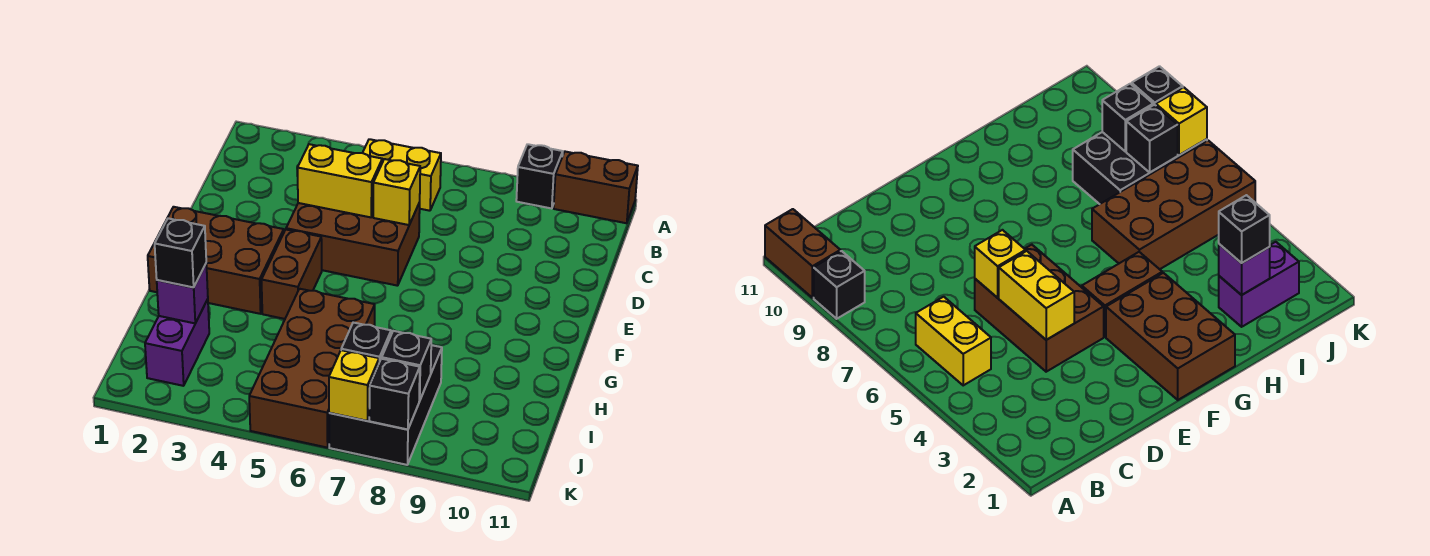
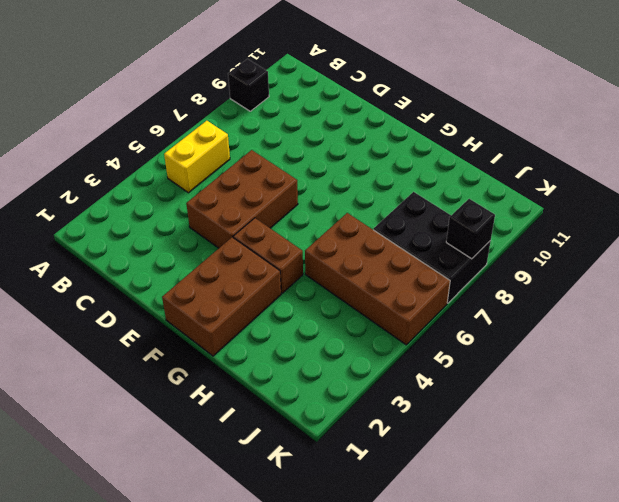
none -> brown 1x2 brick [554,152,638,223]
none -> purple 1x2 brick [145,299,209,386]
none -> yellow 1x2 brick [297,144,382,217]

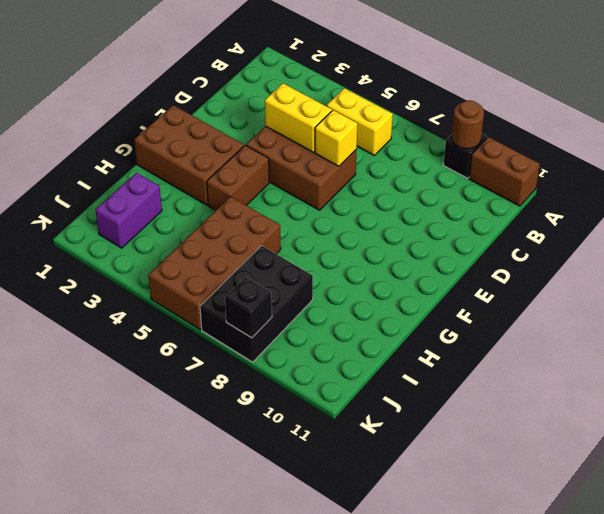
brown 1x1 round brick [452,100,484,149] -> none
none -> purple 1x1 brick [157,264,208,323]
none -> black 1x1 brick [341,323,391,362]
none -> black 1x1 brick [382,331,431,401]

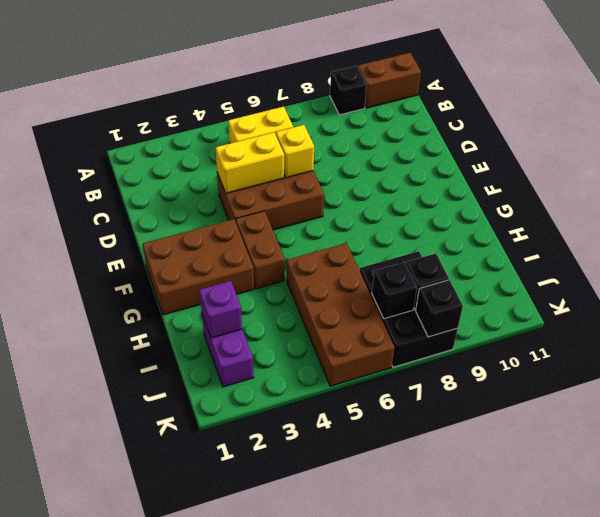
none -> yellow 1x1 brick [329,350,379,421]
none -> black 1x1 brick [155,218,206,287]

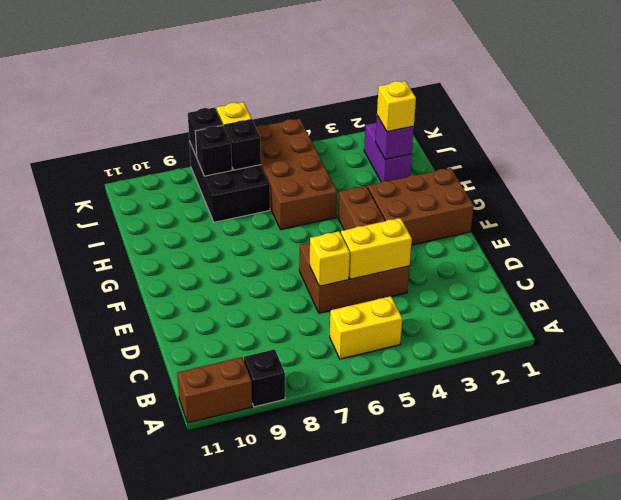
yellow 1x1 brick [377,81,416,132] -> black 1x1 brick [155,218,206,287]

